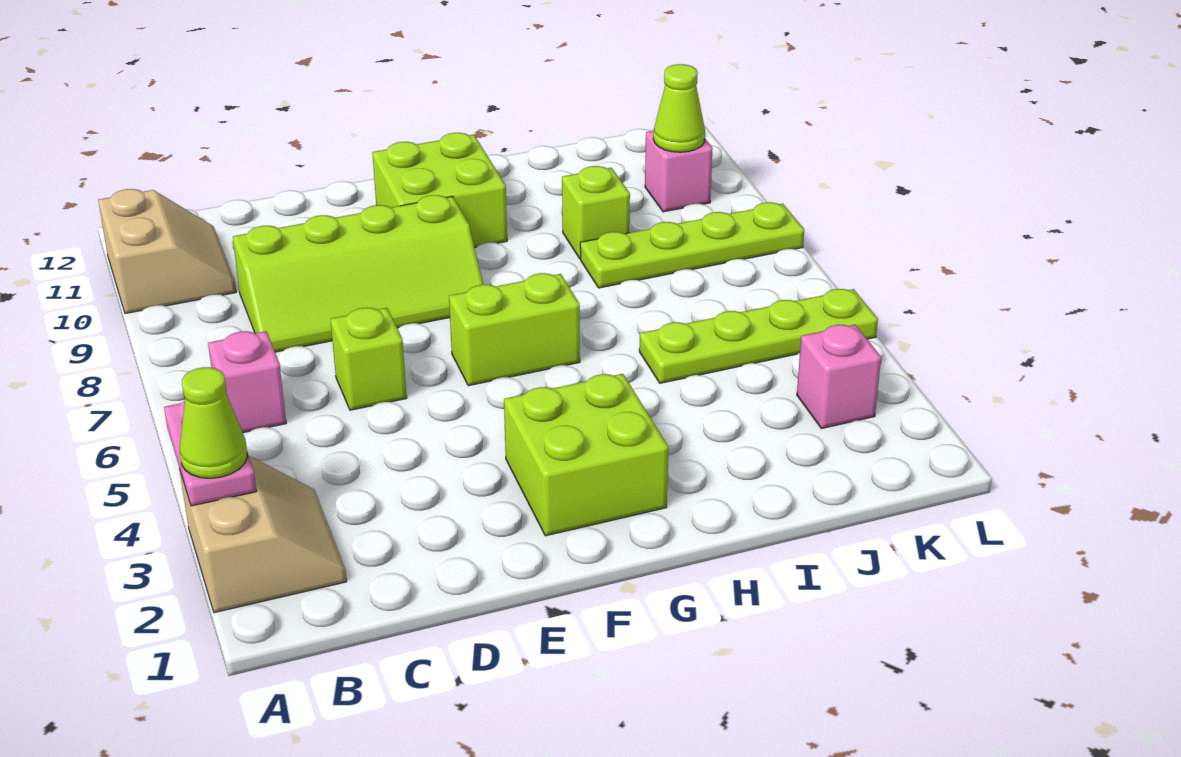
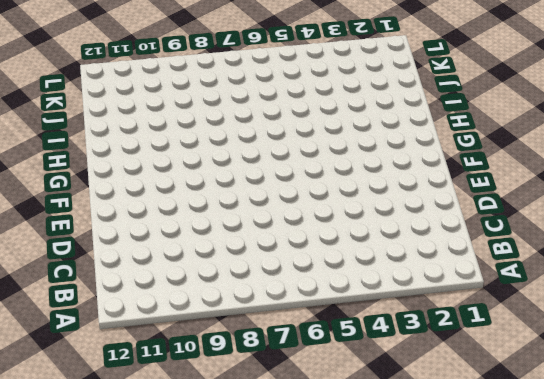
none -> tan 2x2 slope [180,456,347,613]
none -> tan 2x2 slope [98,189,236,314]
none -> pink 1x1 brick [208,331,286,433]

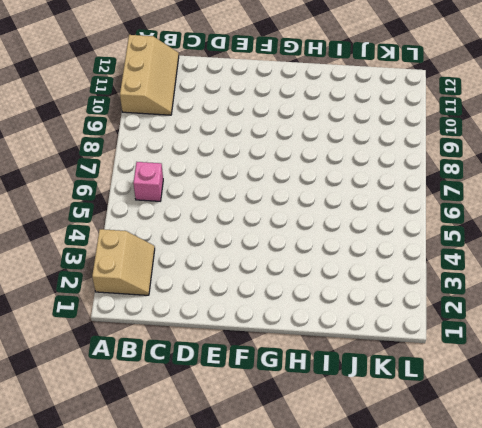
tan 2x3 slope [120,35,179,115] -> tan 2x2 slope [98,189,236,314]
none -> lime 2x4 slope [233,195,483,352]
none -> lime 1x1 brick [331,308,407,410]
none -> lime 2x2 brick [504,374,668,536]

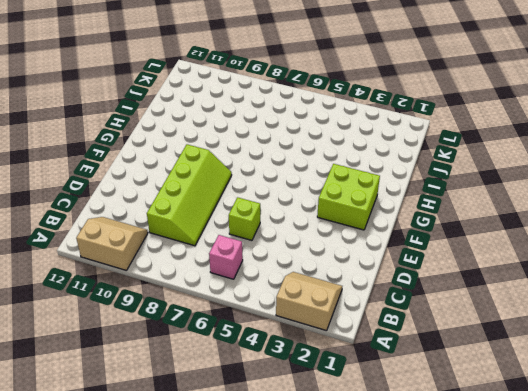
none -> lime 1x2 brick [449,273,580,386]
none -> lime 2x2 brick [372,133,507,247]
none -> lime 1x4 plate [639,289,878,383]

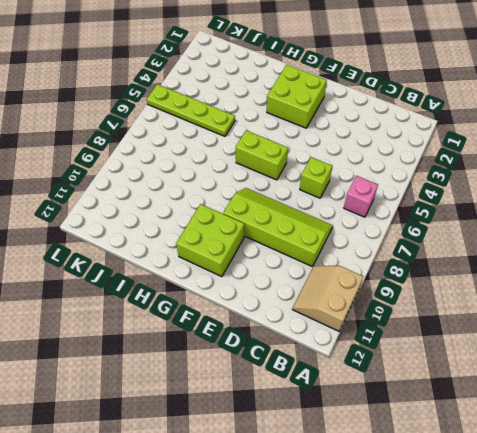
none -> tan 2x2 slope [180,456,347,613]
none -> lime 1x4 plate [580,202,804,288]
none -> lime 1x1 brick [562,166,630,259]

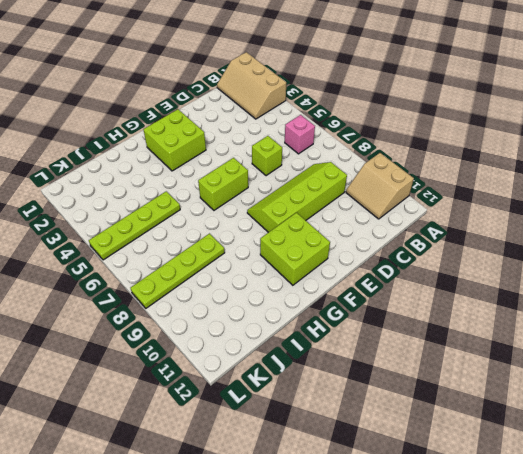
tan 2x3 slope [217,52,286,119] -> tan 2x2 slope [180,456,347,613]
none -> lime 1x1 brick [562,166,630,259]
none -> pink 1x1 brick [797,325,881,429]
none -> pink 1x1 brick [645,131,713,212]

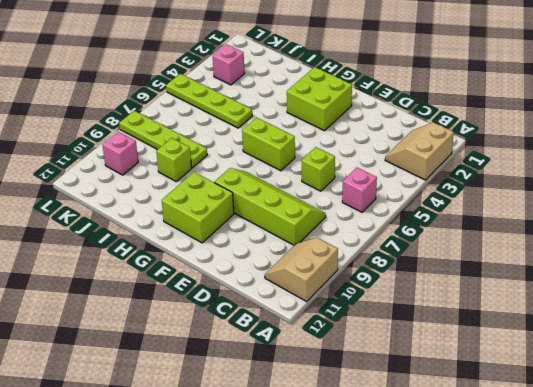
none -> pink 1x2 plate [164,401,256,506]
none -> lime 1x1 cone [653,64,705,152]
none -> lime 1x1 cone [180,367,247,478]

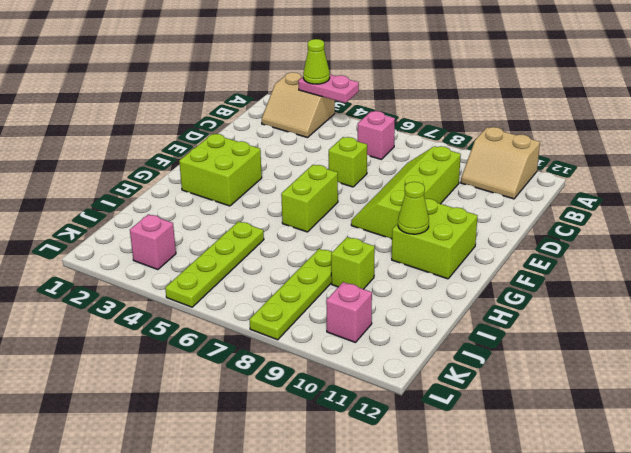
lime 1x1 cone [398,182,429,234] -> lime 1x1 cone moved to [653,64,705,152]

